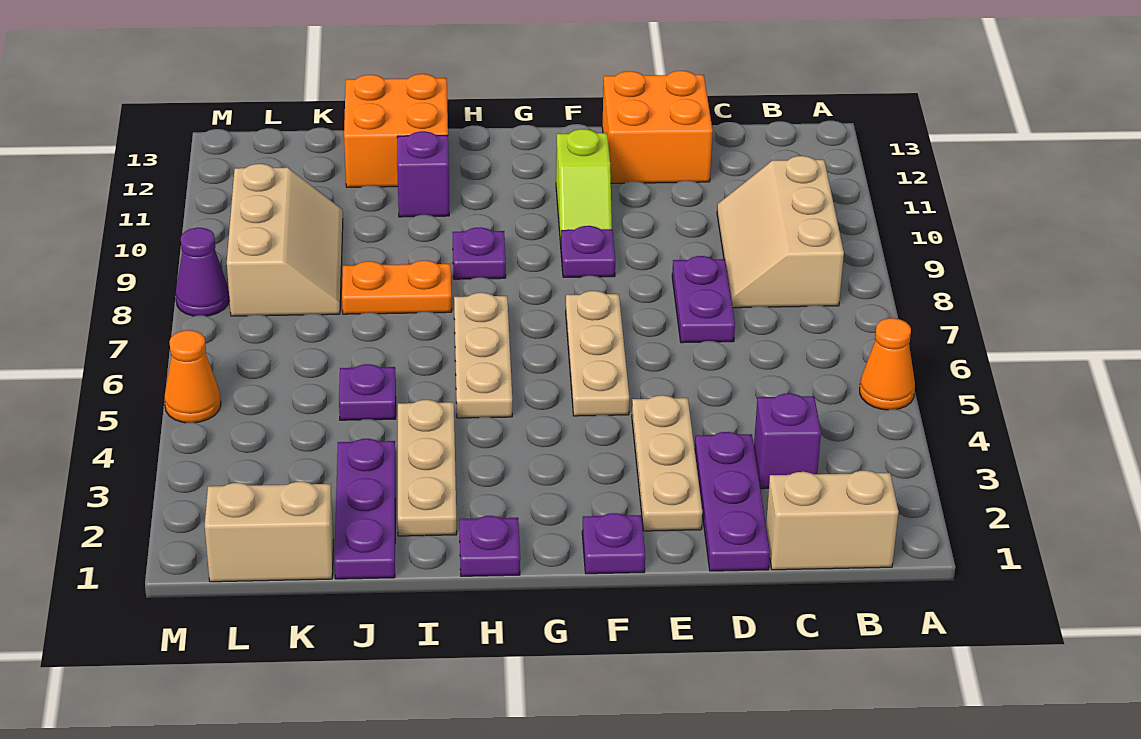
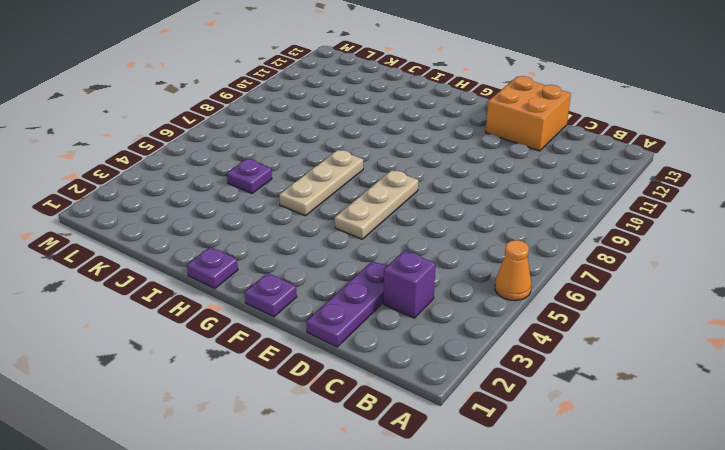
none -> tan 1x2 brick [766,471,899,570]
none -> tan 2x3 slope [717,156,844,308]
none -> purple 1x2 plate [672,256,735,343]

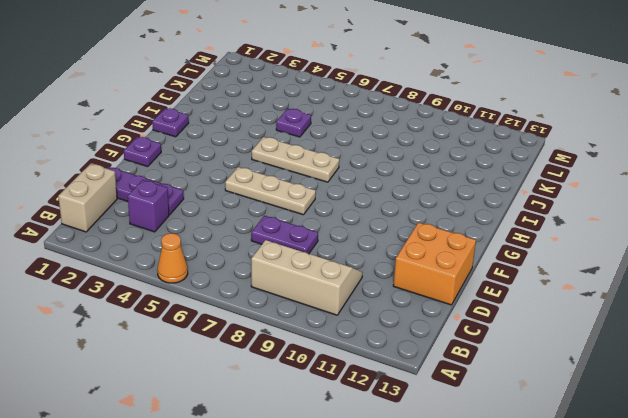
none -> tan 1x3 plate [632,395,702,531]
none -> purple 1x1 plate [561,226,615,277]
none -> lime 1x2 slope [556,129,612,244]

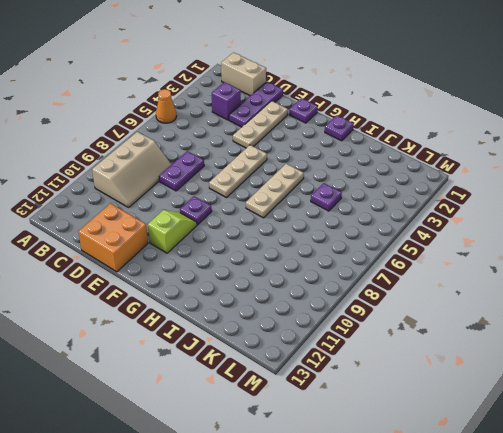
none -> purple 1x1 plate [453,227,506,279]
none -> tan 1x3 plate [398,400,457,536]
none -> orange 1x2 plate [342,260,452,314]

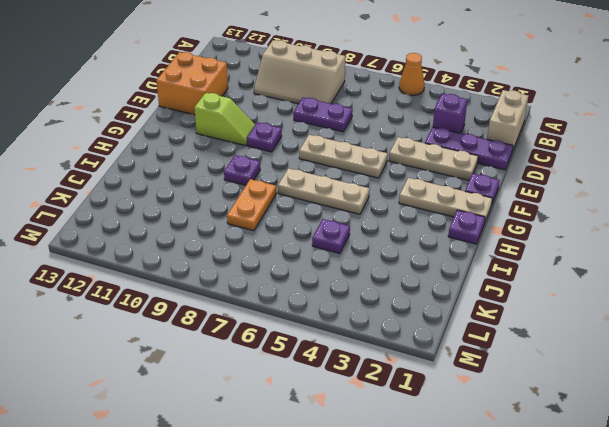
tan 1x3 plate [399,178,492,224] -> tan 1x3 plate moved to [398,400,457,536]
none -> purple 1x1 brick [397,131,449,217]
none -> orange 2x2 brick [344,74,448,187]
none -> purple 1x3 plate [334,439,395,579]

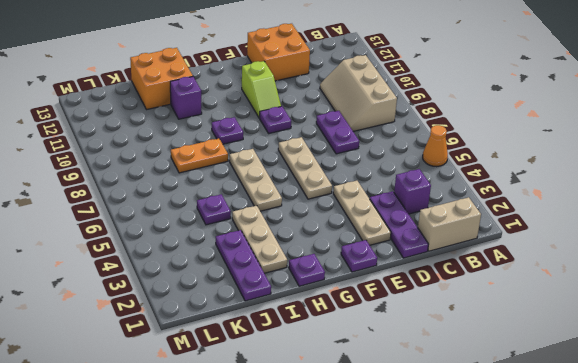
none -> tan 1x2 brick [205,482,333,582]
none -> tan 2x3 slope [227,164,343,316]
none -> orange 1x1 cone [164,330,221,423]

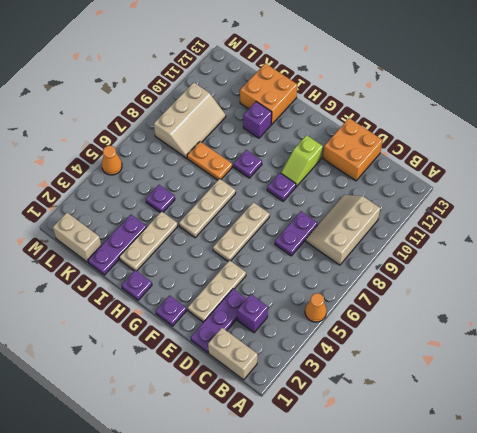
none -> purple 1x1 cone [176,228,229,316]

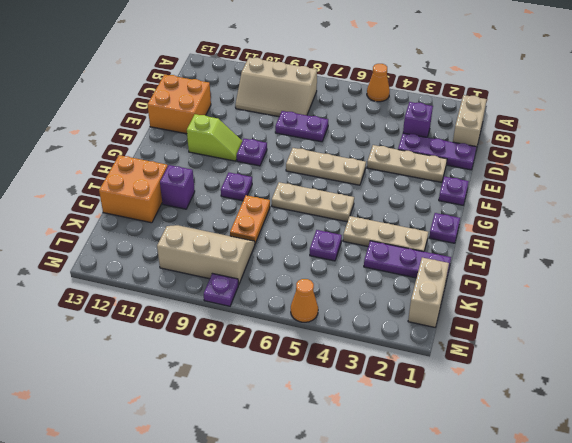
purple 1x1 plate [204,273,238,306] -> purple 1x1 cone [176,228,229,316]

